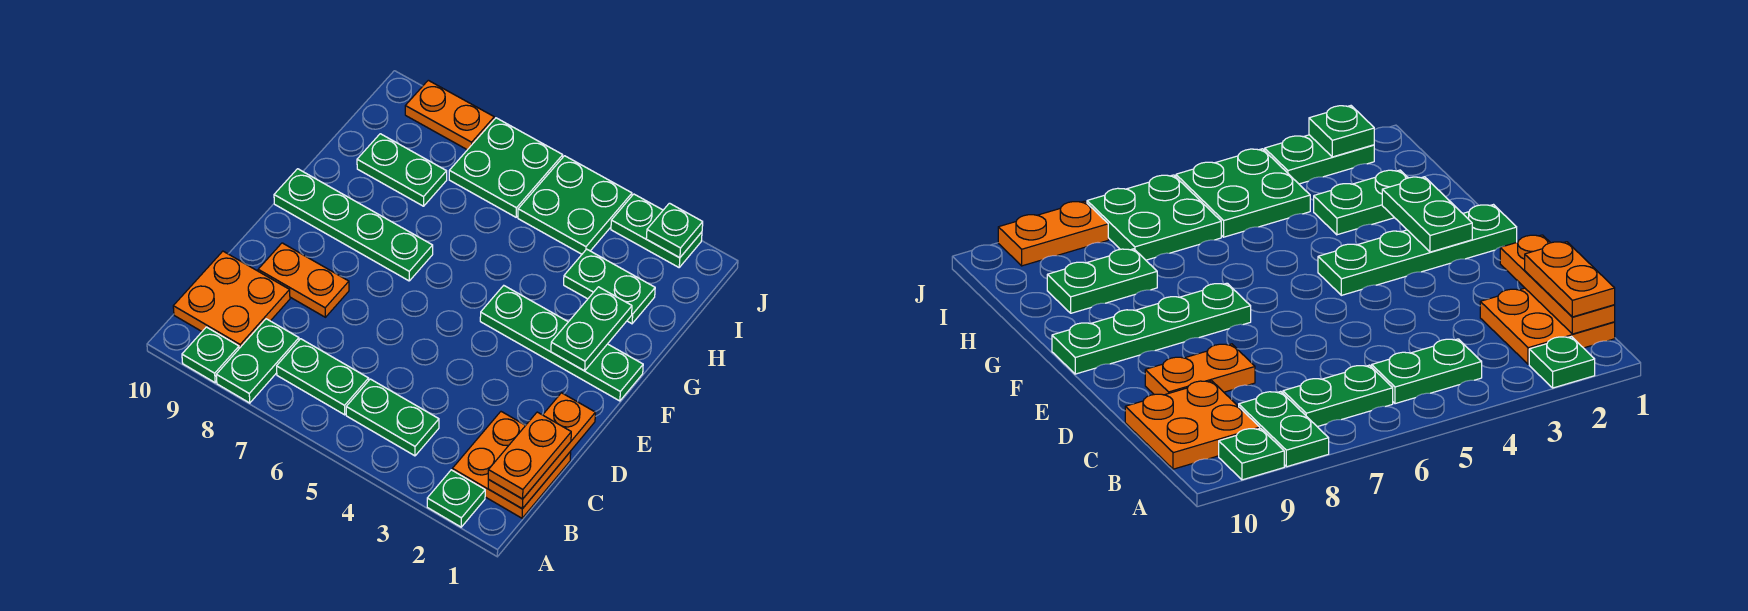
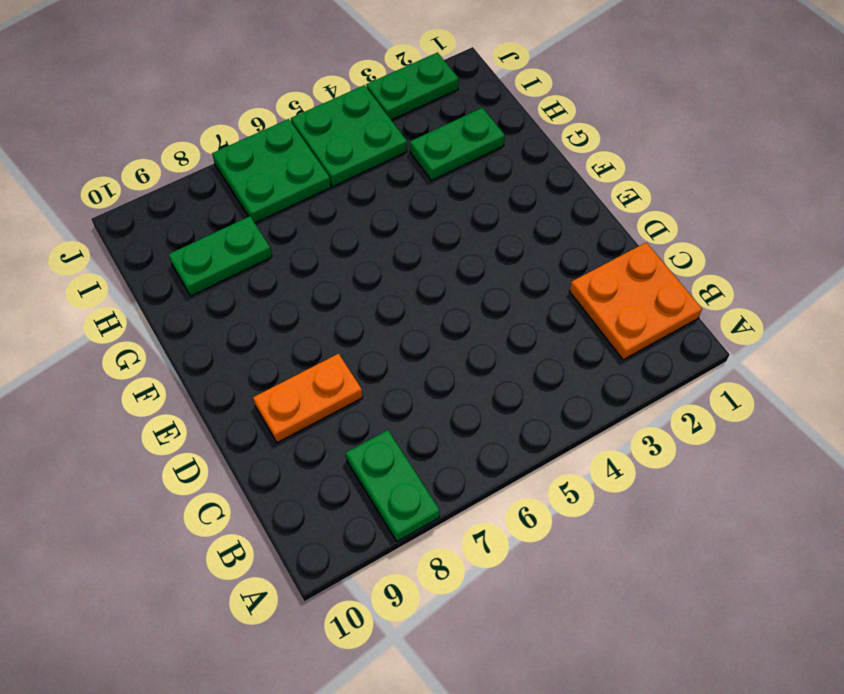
none -> green 1x1 plate [427,470,485,527]
none -> green 1x1 plate [182,327,239,383]
none -> green 1x2 plate [346,379,439,456]

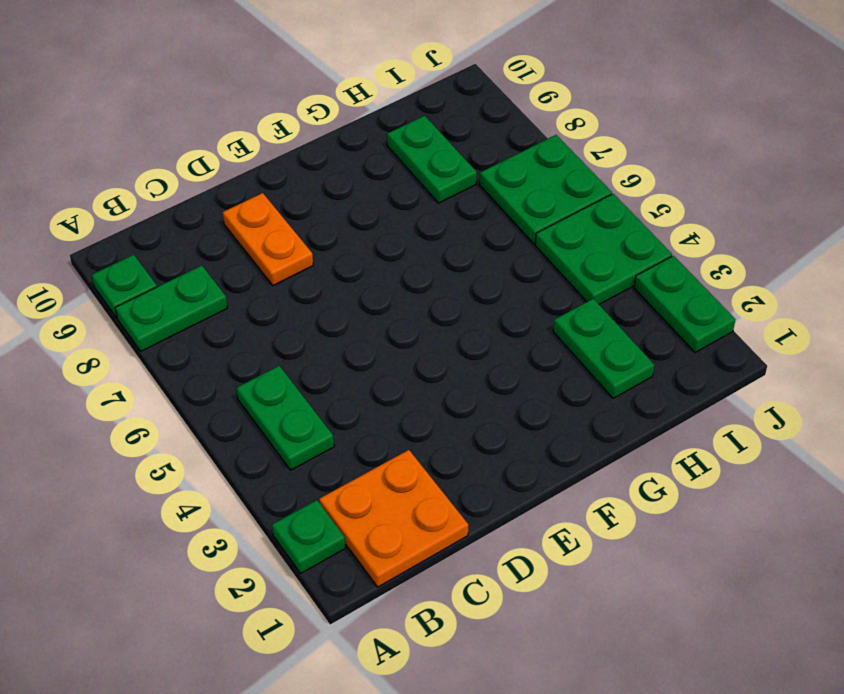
none -> green 1x2 plate [277,339,369,415]
none -> orange 2x2 plate [173,251,290,348]
none -> green 1x4 plate [480,286,643,401]

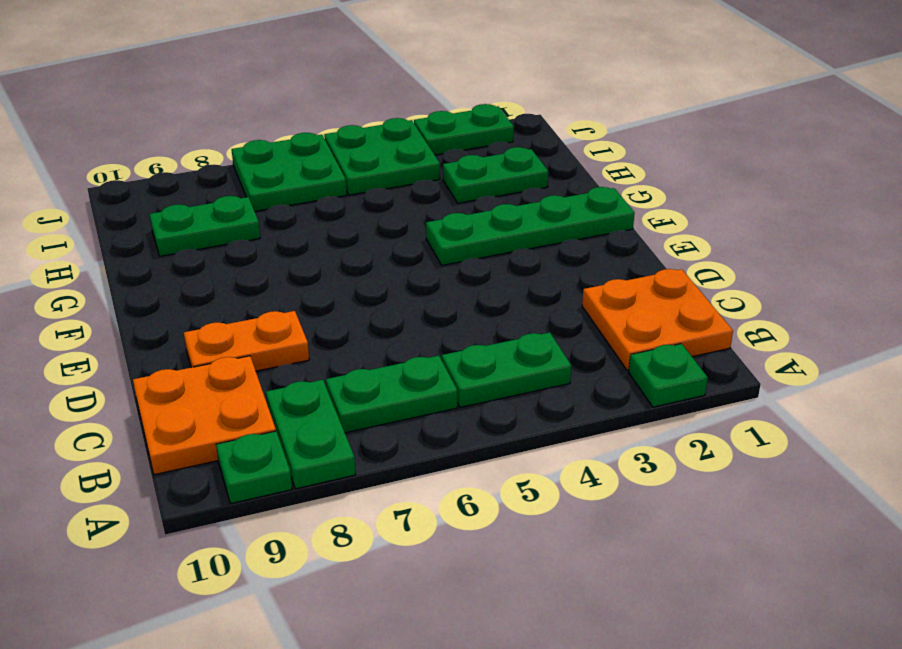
none -> green 1x4 plate [274,169,433,281]
none -> orange 1x2 plate [405,80,494,150]
none -> orange 1x3 plate [488,393,595,509]

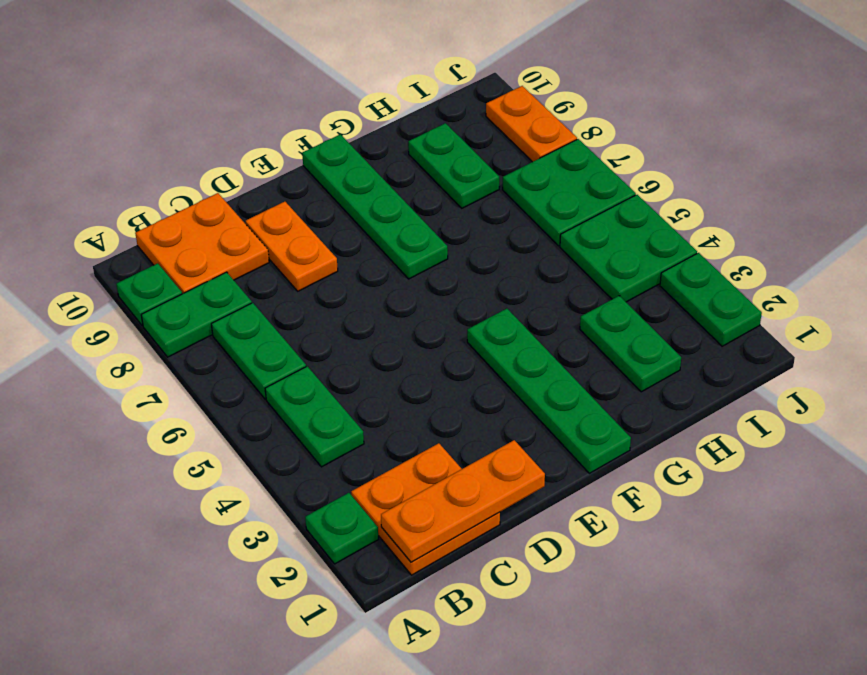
none -> green 1x2 plate [551,287,632,371]
none -> green 1x1 plate [646,203,703,258]
none -> orange 1x2 plate [488,412,571,499]

